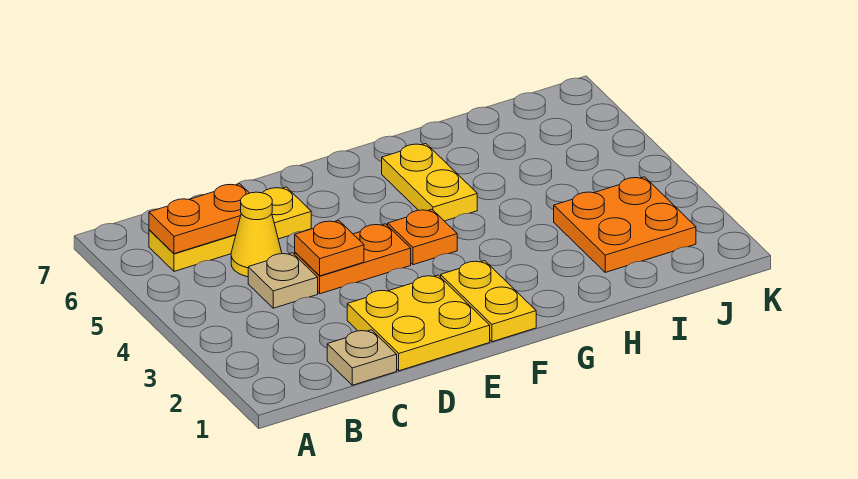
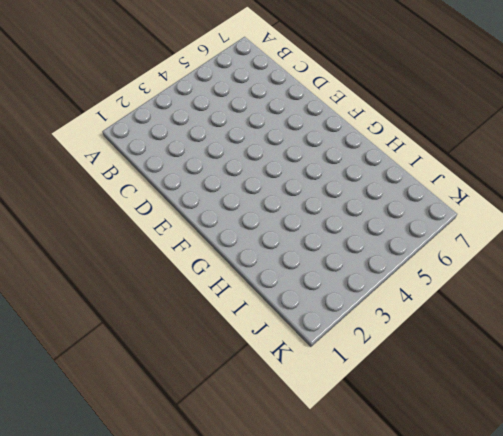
none -> yellow 1x3 plate [149,187,311,271]
none -> tan 1x1 plate [327,330,397,385]
none -> tan 1x1 plate [248,253,318,308]

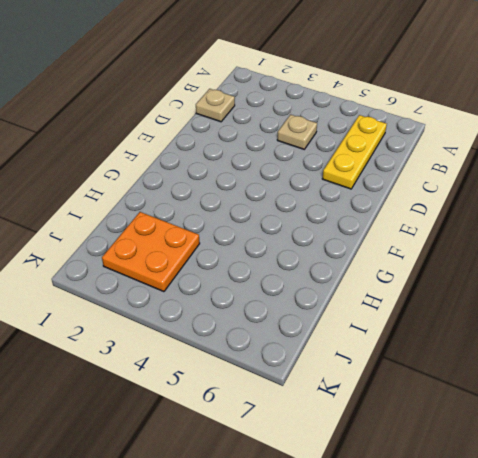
none -> yellow 1x1 cone [231,192,282,277]
none -> yellow 2x2 plate [347,275,490,371]
none -> orange 1x2 plate [295,224,411,294]

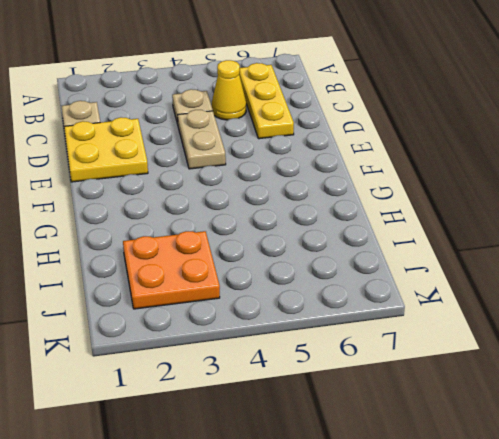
tan 1x2 plate [178,110,226,169] -> orange 1x2 plate [295,224,411,294]
none -> yellow 1x2 plate [441,261,536,342]
none -> orange 1x1 plate [388,209,457,265]
none -> yellow 1x2 plate [382,144,477,221]

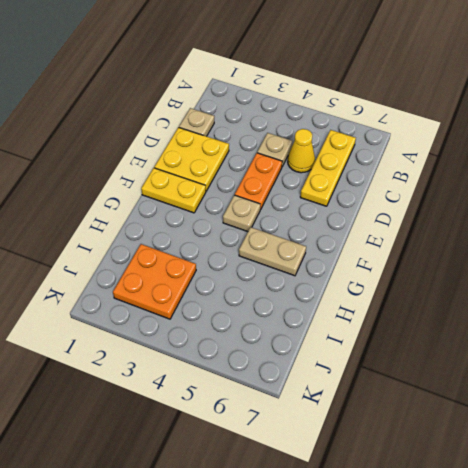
tan 1x1 plate [223,195,261,232] -> orange 1x1 plate [388,209,457,265]
tan 1x2 plate [239,227,306,276] -> yellow 1x2 plate [382,144,477,221]
none -> orange 1x2 plate [149,184,249,254]
none -> orange 1x1 plate [295,221,364,276]

